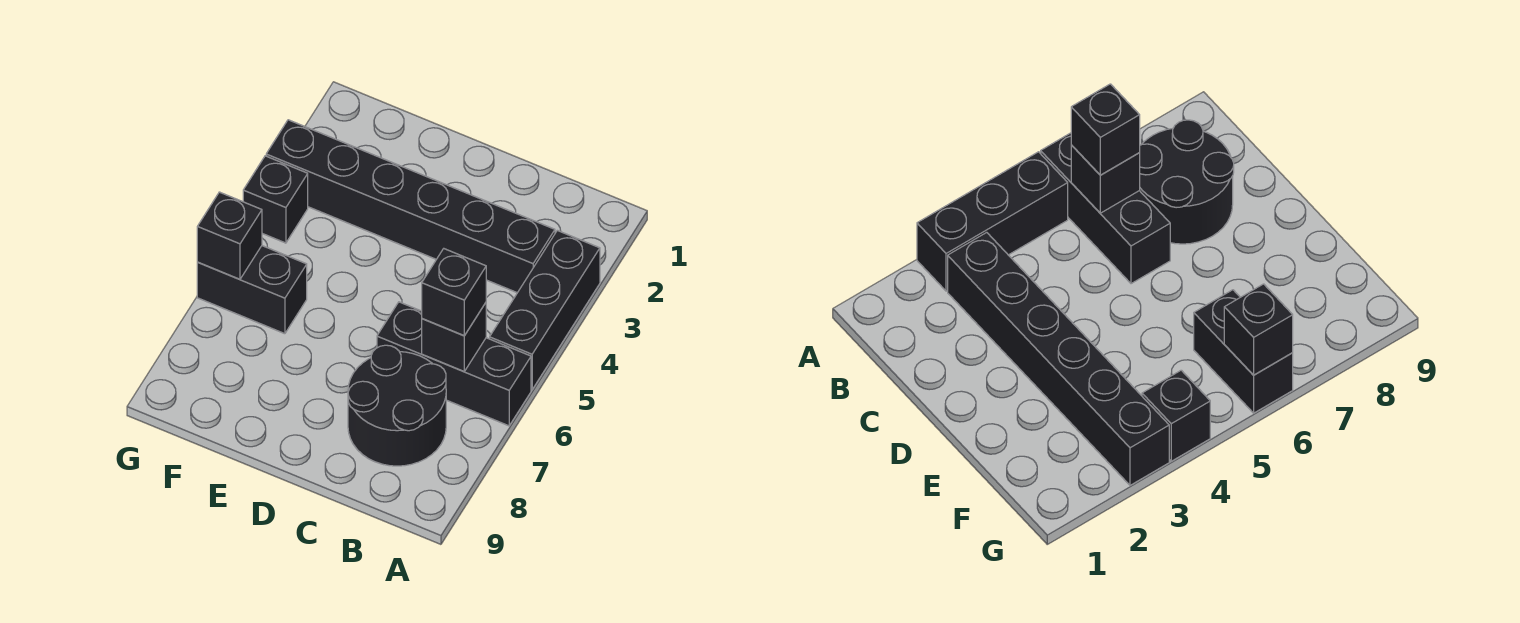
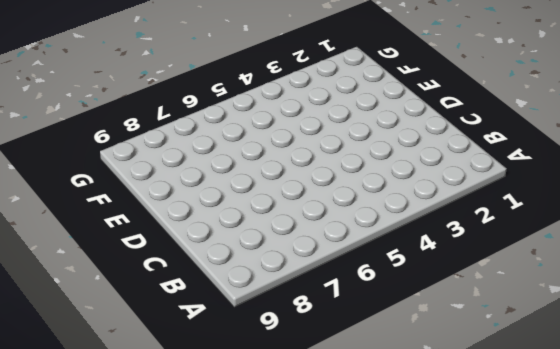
none -> black 1x3 brick [490,230,600,390]
none -> black 1x3 brick [377,302,531,426]

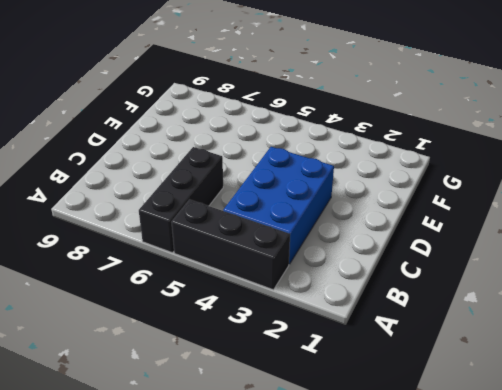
blue 2x3 brick [223,147,334,264] -> black 1x6 brick [266,120,555,293]
none -> black 2x2 round brick [348,345,446,466]
none -> black 1x2 brick [197,246,307,334]

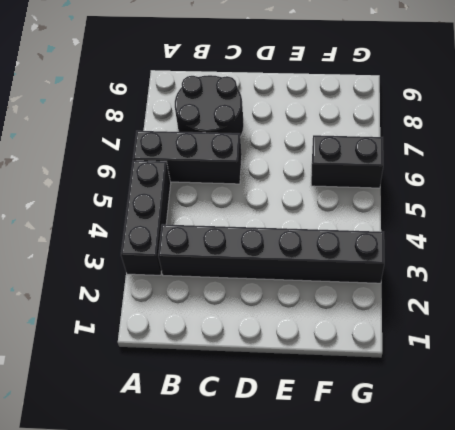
none -> black 1x1 brick [243,156,308,243]
none -> black 1x1 brick [422,303,486,371]

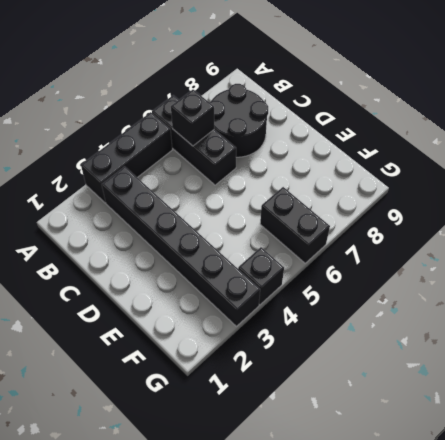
none -> black 1x1 brick [197,192,262,279]
none -> black 1x1 brick [422,249,486,336]

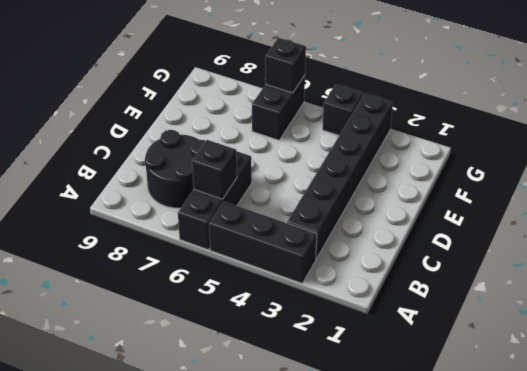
none -> black 1x1 brick [422,249,486,336]

